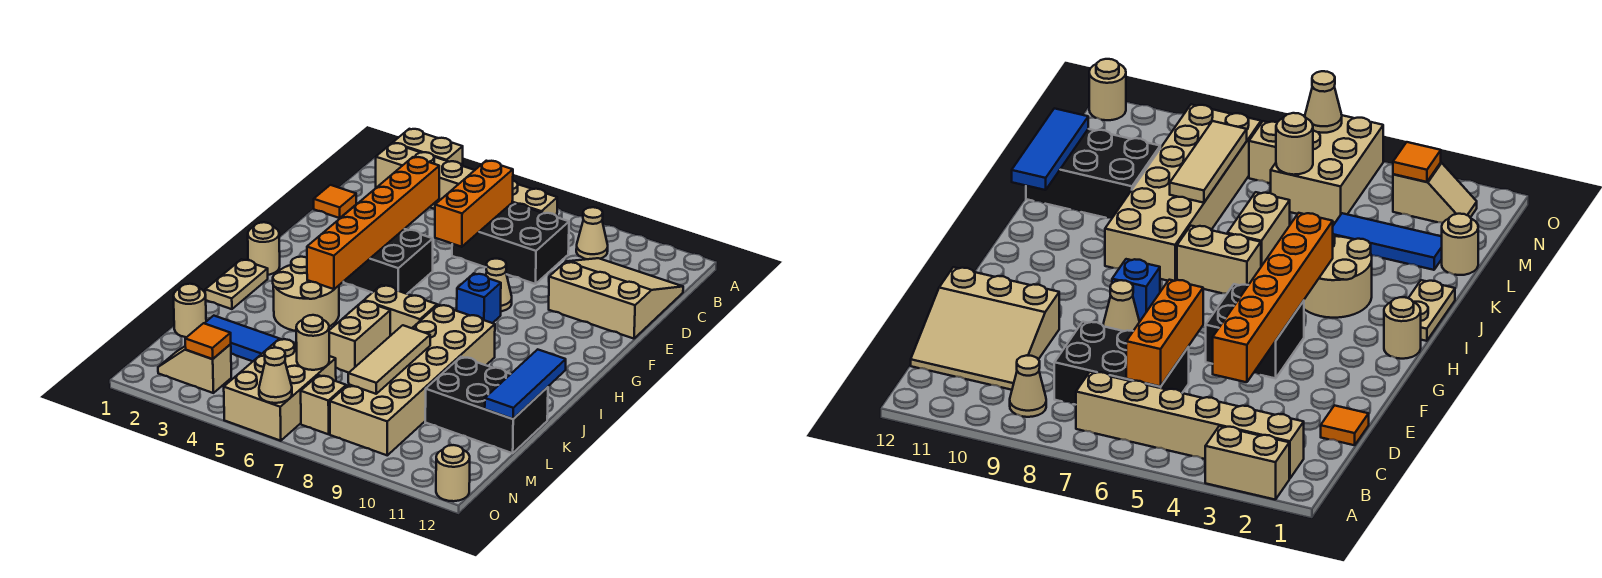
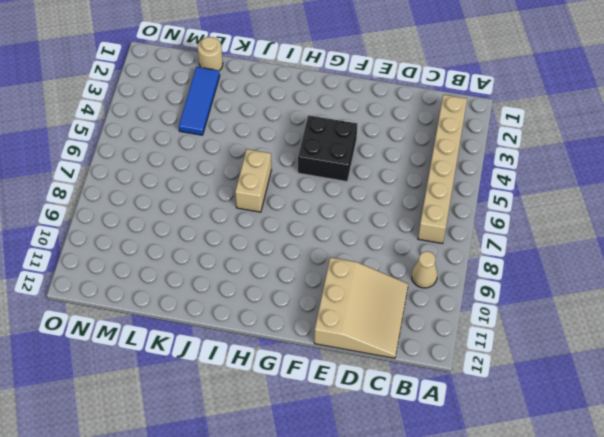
none -> tan 1x2 brick [393,129,463,166]
none -> black 2x3 brick [452,203,569,284]
none -> orange 1x1 tile [314,185,356,218]

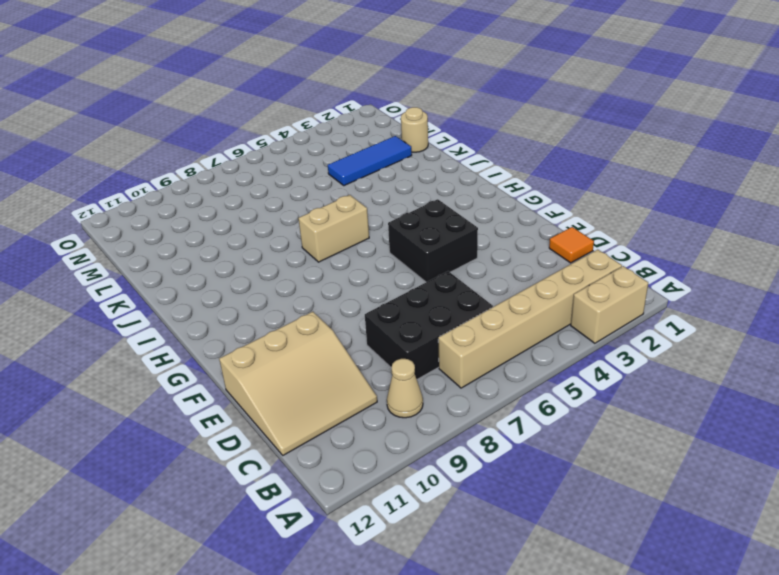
none -> tan 1x1 cone [486,259,512,311]
none -> blue 1x1 brick [457,273,501,323]
none -> tan 1x1 round brick [248,222,280,275]

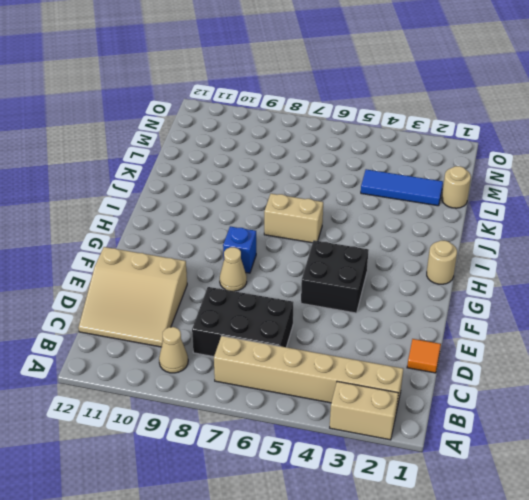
none -> tan 1x2 plate [205,259,268,309]
none -> tan 2x2 round brick [273,257,339,331]
none -> tan 2x6 brick [330,305,495,455]

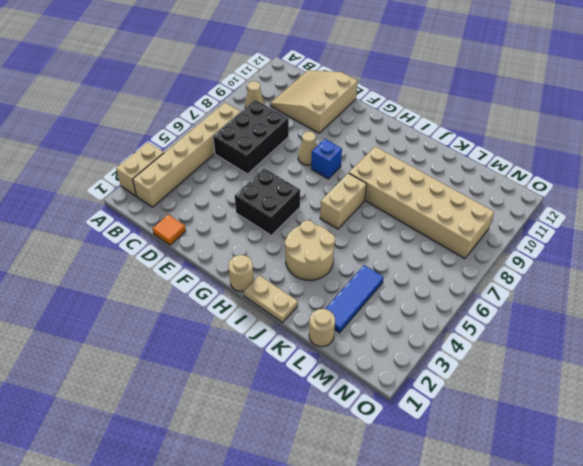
none -> tan 1x2 brick [329,301,390,373]
none -> black 2x3 brick [425,357,548,453]
none -> tan 2x3 brick [224,339,336,441]

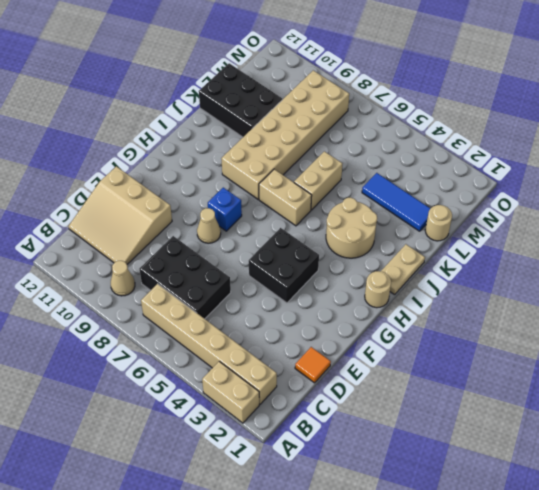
none -> tan 2x3 brick [224,339,336,441]
none -> tan 1x2 slope [158,344,231,393]
none -> tan 1x1 brick [301,375,346,434]

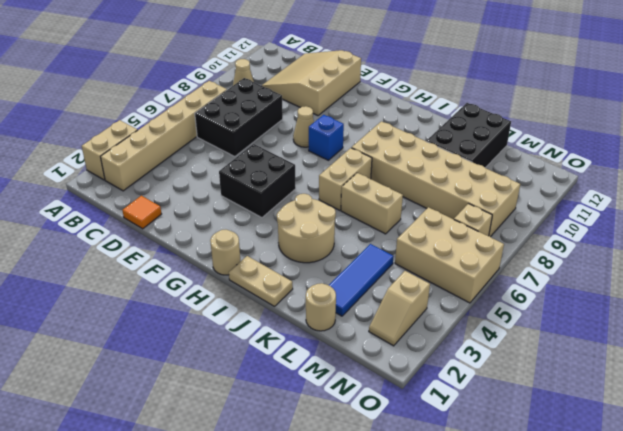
none -> tan 1x1 round brick [436,445,470,501]
none -> orange 1x3 brick [435,161,513,247]
none -> orange 1x6 brick [307,157,439,289]

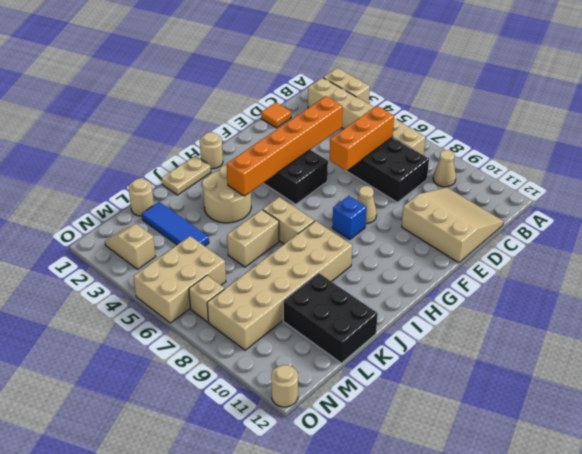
none -> blue 1x3 tile [485,349,566,419]
none -> tan 1x3 tile [348,325,430,394]
none -> tan 1x1 round brick [296,315,329,370]

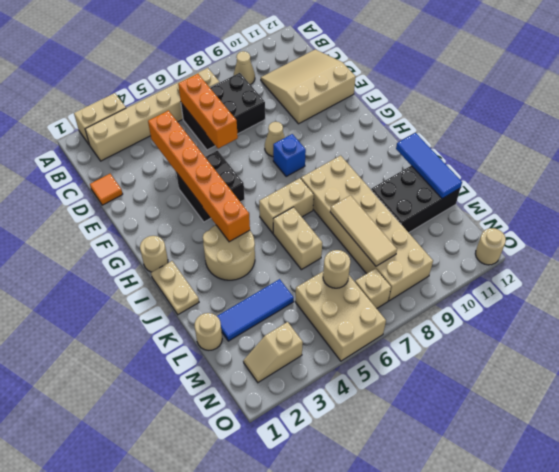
none -> orange 1x1 tile [185,323,231,359]
none -> tan 1x1 cone [259,348,292,403]

